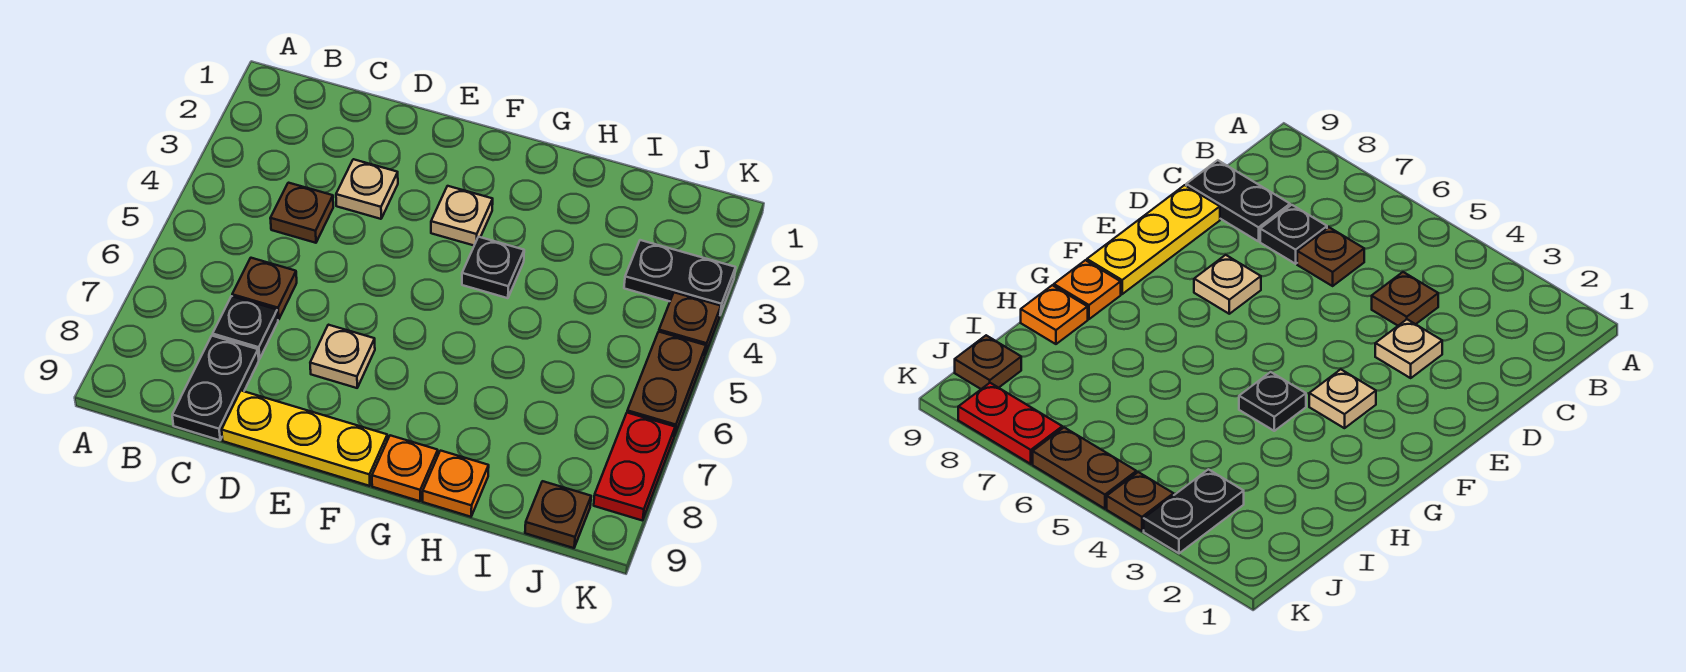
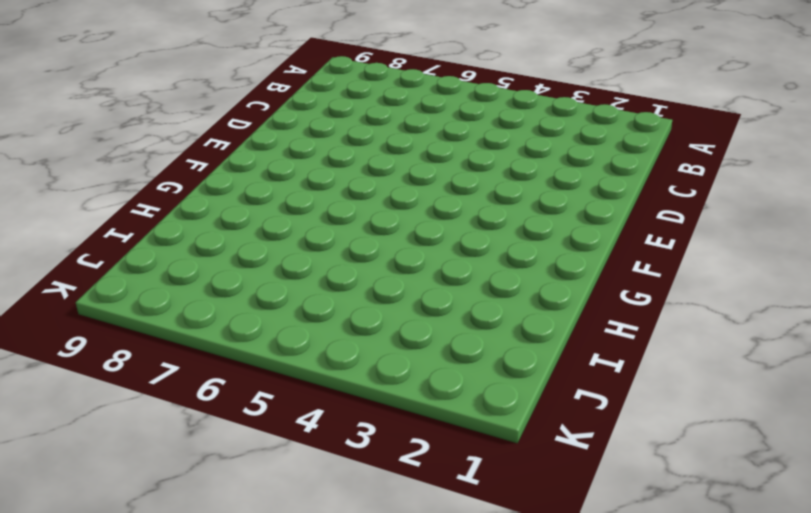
none -> brown 1x1 plate [270,183,333,243]
none -> brown 1x1 plate [232,258,297,320]
none -> black 1x1 plate [213,296,278,359]

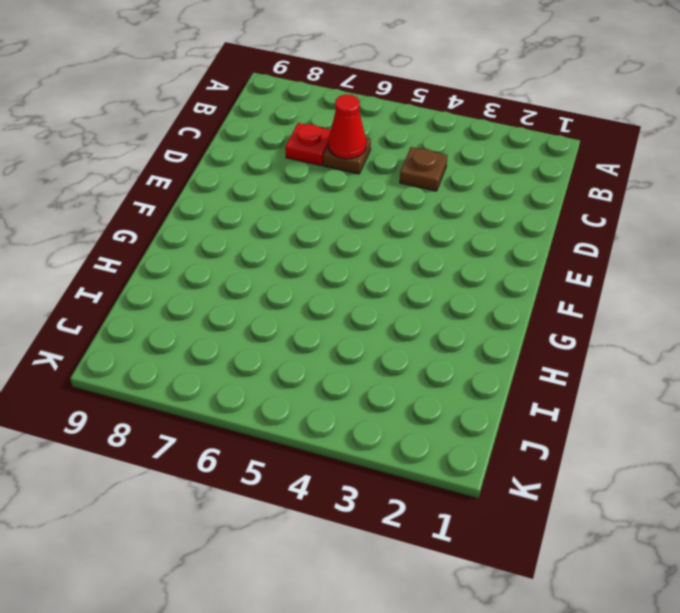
red 1x1 cone [328,94,366,159] -> none
red 1x1 plate [285,123,331,166] -> black 1x1 plate [213,296,278,359]
none -> black 1x2 plate [172,336,259,440]
none -> tan 1x1 plate [336,159,398,219]
none -> yellow 1x3 plate [222,391,387,486]

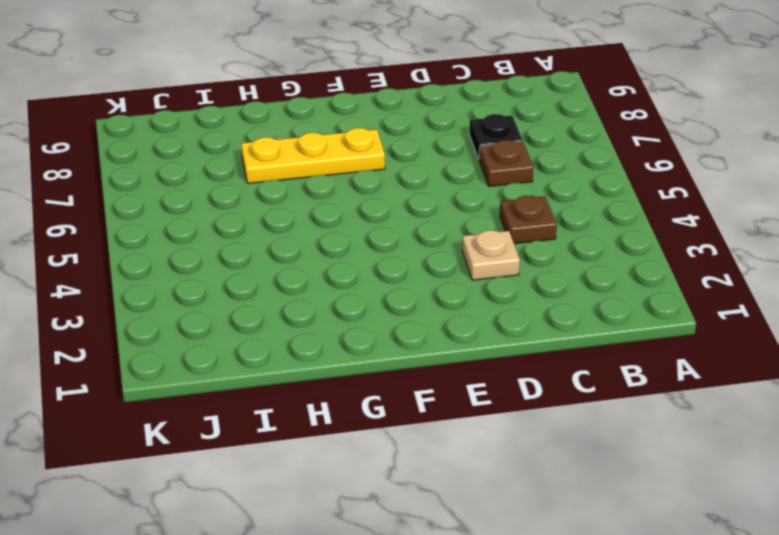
yellow 1x3 plate [241,128,385,183] -> yellow 1x3 plate moved to [222,391,387,486]
none -> black 1x2 plate [172,336,259,440]
none -> tan 1x1 plate [310,325,375,388]
none -> tan 1x1 plate [431,186,493,245]

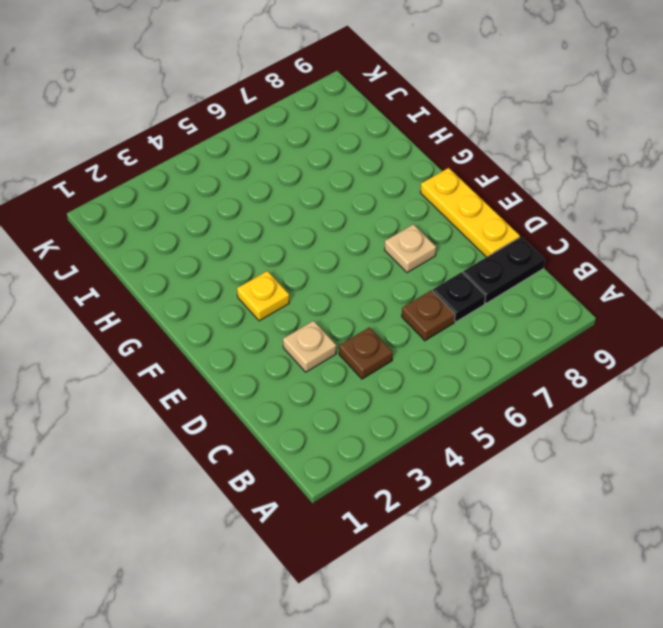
yellow 1x1 plate [237,271,289,321] -> tan 1x1 plate [431,186,493,245]
none -> black 1x1 plate [462,237,524,298]
none -> orange 1x1 plate [372,435,438,501]
none -> orange 1x1 plate [423,451,489,517]

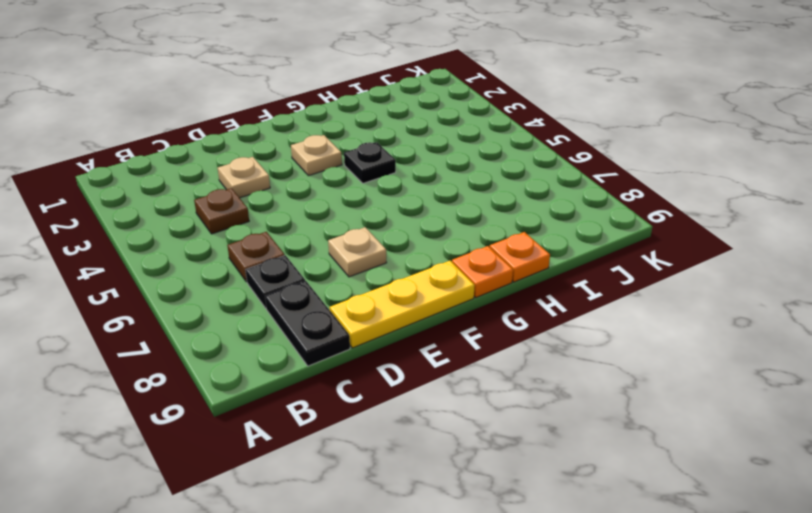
none -> black 1x2 plate [624,240,736,314]
none -> brown 1x1 plate [525,481,591,548]
none -> brown 1x1 plate [659,292,721,354]

